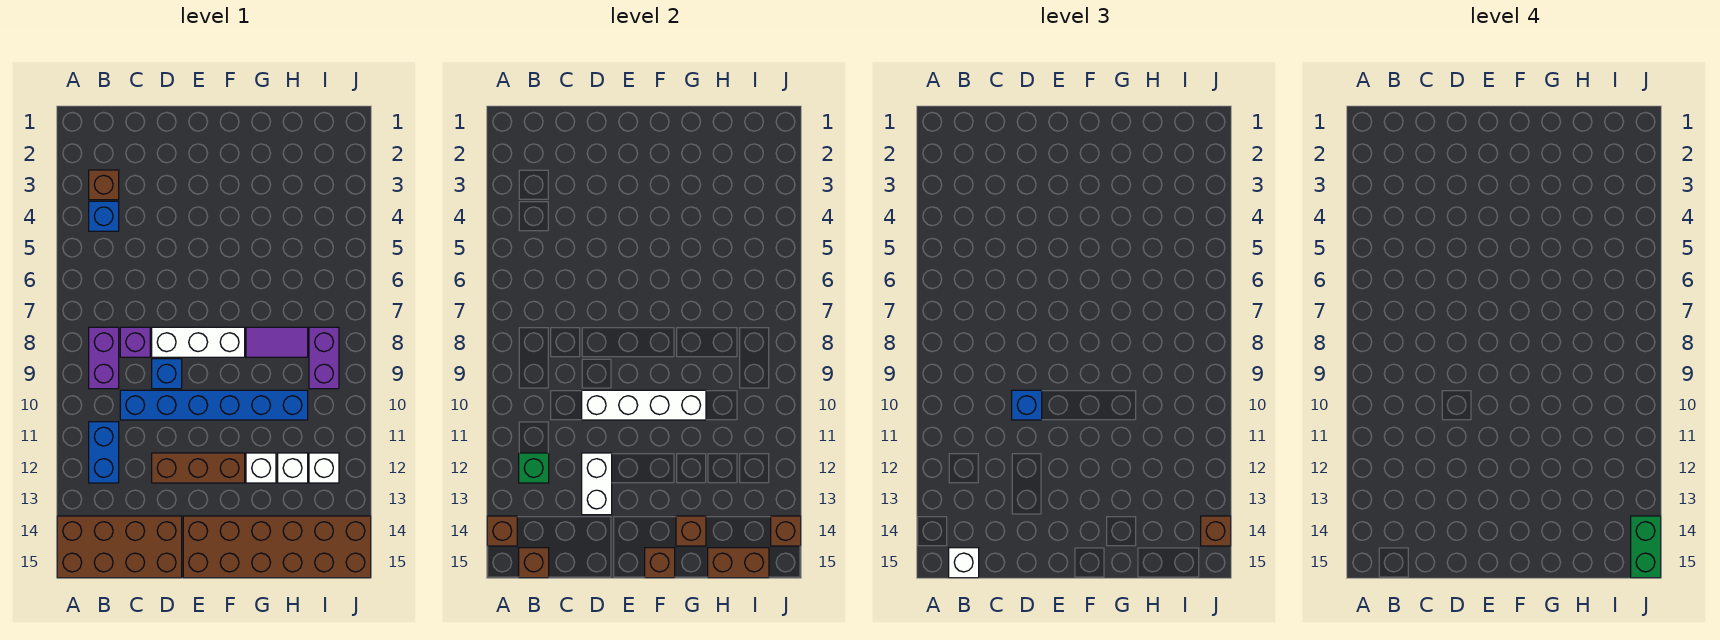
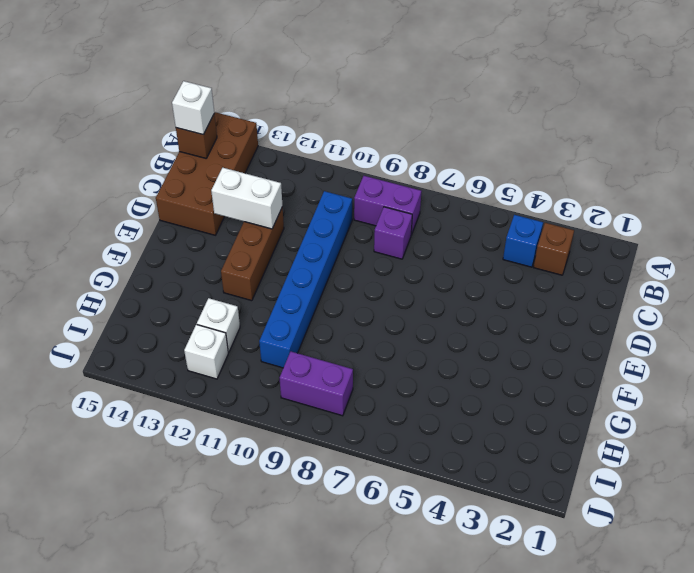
none -> blue 1x2 brick [89,422,119,483]
none -> white 1x3 brick [152,327,245,357]
none -> blue 1x1 brick [152,359,182,389]

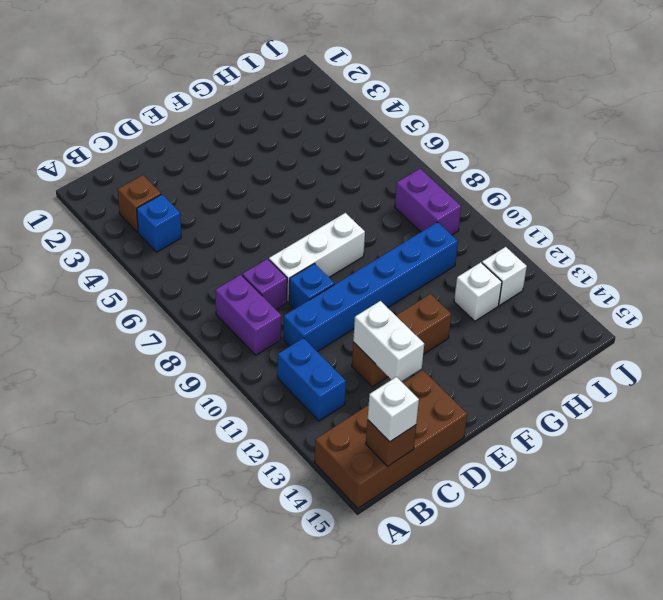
none -> brown 2x6 brick [183,516,371,578]
none -> purple 1x2 tile [246,327,308,357]
none -> white 1x1 brick [246,453,276,483]

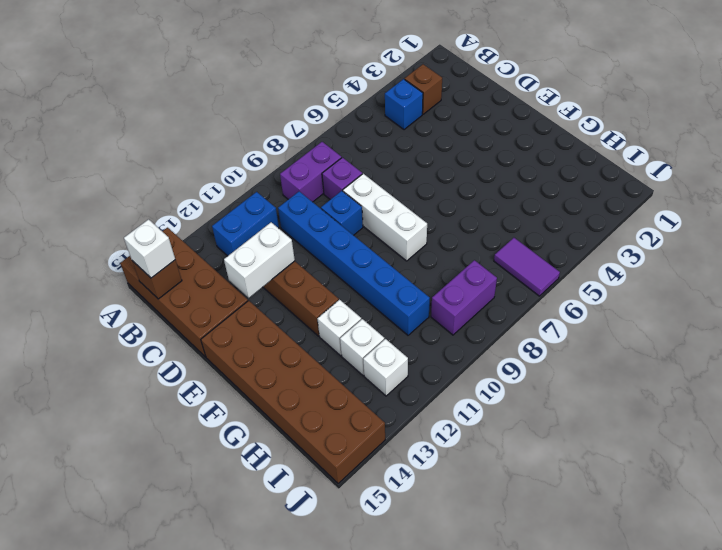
purple 1x2 tile [494,238,560,296] -> purple 1x2 tile moved to [246,327,308,357]
none -> brown 1x1 brick [487,516,517,546]
none -> green 1x1 brick [519,453,549,483]
none -> white 1x4 brick [582,390,706,420]

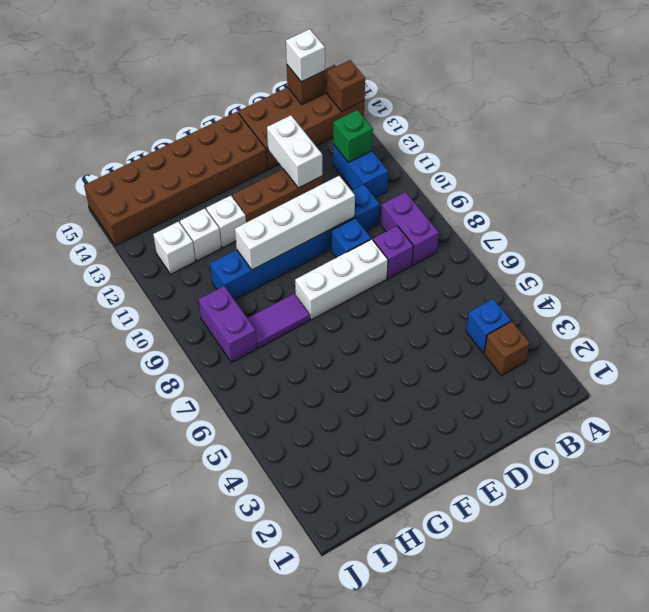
none -> brown 1x1 brick [645,548,675,578]
none -> brown 1x1 brick [676,516,706,546]
none -> brown 1x2 brick [708,548,769,578]

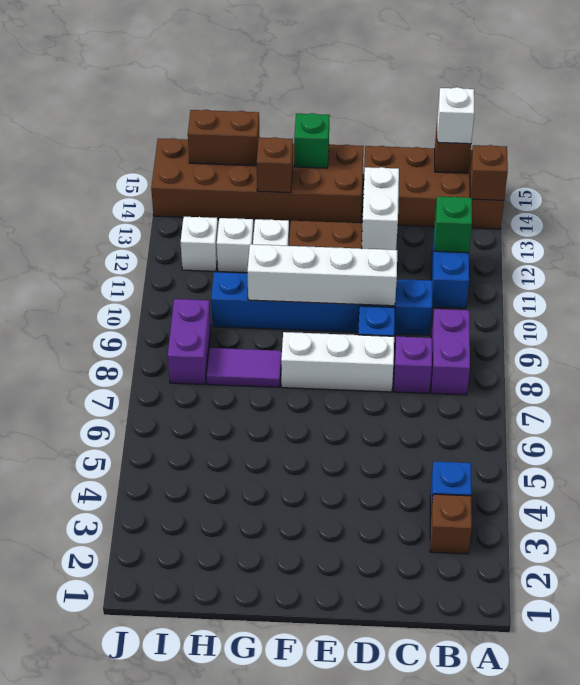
green 1x1 brick [294,113,330,168] -> brown 1x1 brick [645,548,675,578]
none -> brown 1x1 brick [771,516,801,546]
none -> blue 1x1 brick [1012,390,1042,420]
none -> brown 1x1 brick [1201,516,1231,546]

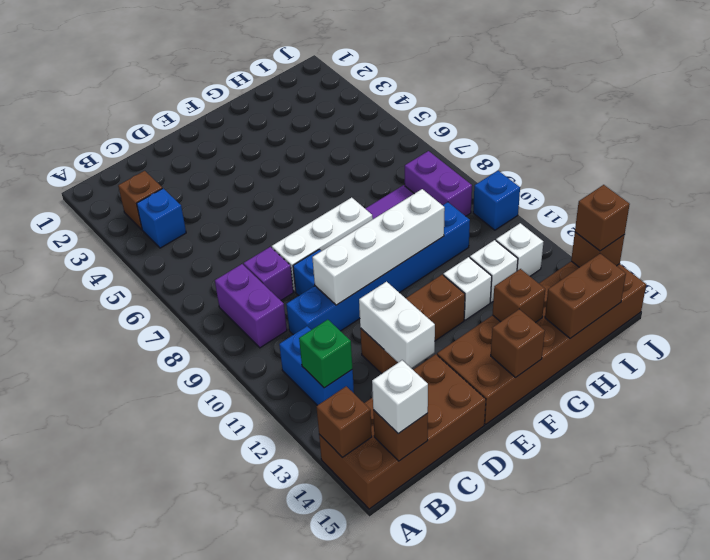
blue 1x1 brick [473,171,520,230] -> blue 1x1 brick moved to [1012,390,1042,420]
none -> green 1x2 brick [1631,516,1661,578]

